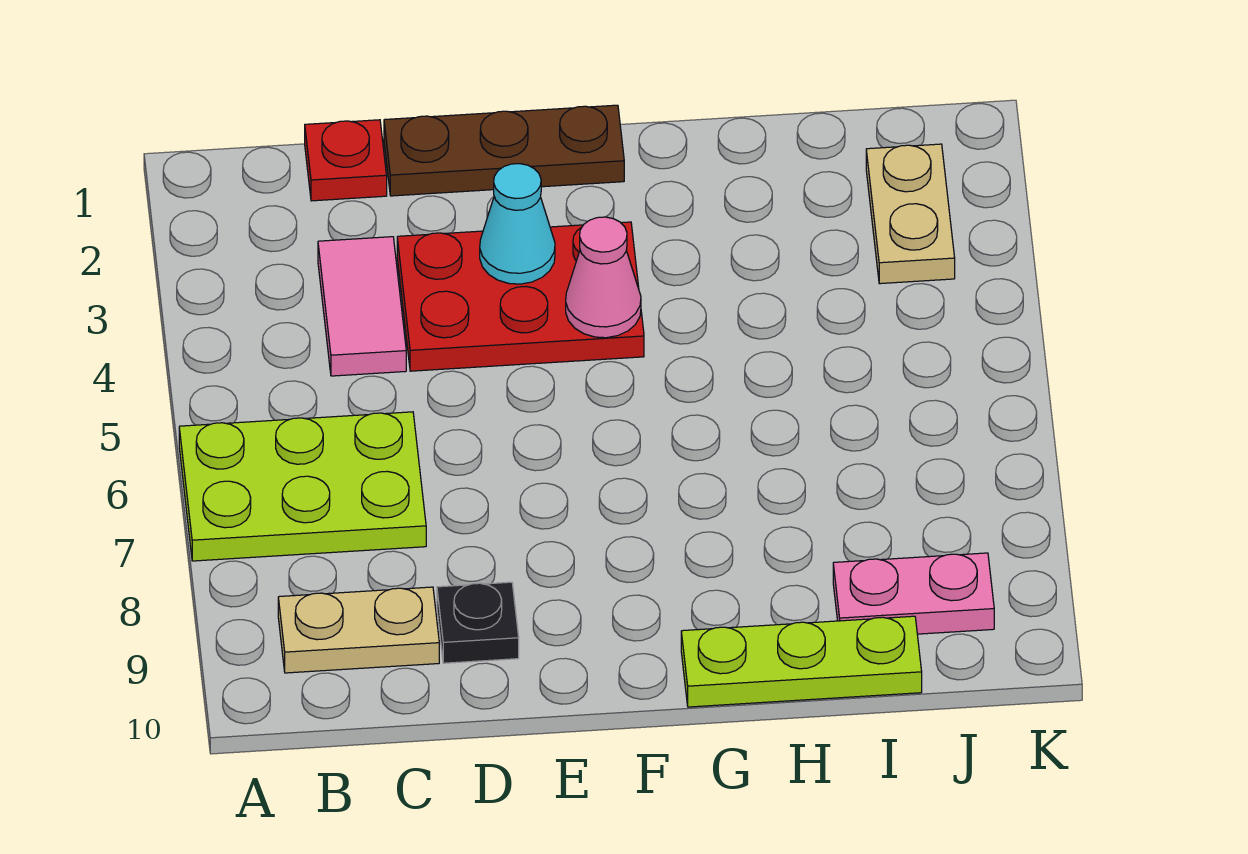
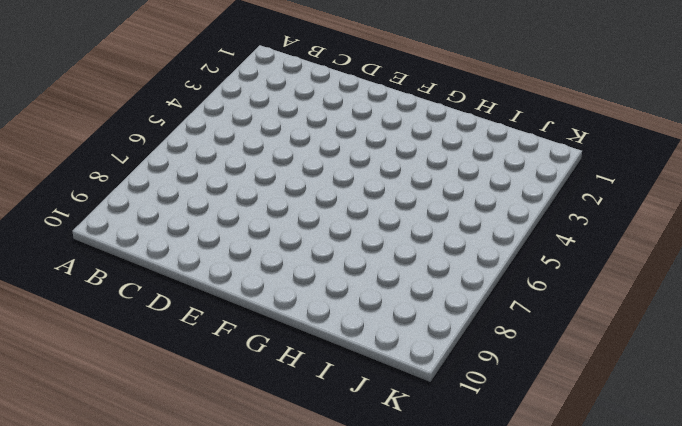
none -> lime 2x3 plate [179,412,426,561]
none -> tan 1x2 plate [278,587,439,673]
none -> red 1x1 plate [305,120,387,201]

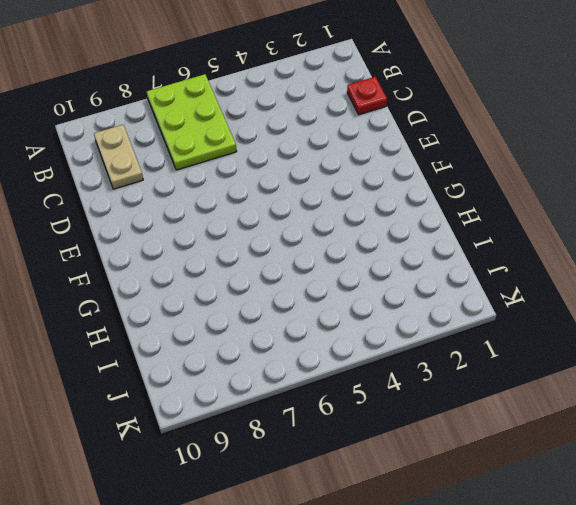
none -> pink 1x2 tile [318,237,406,376]
none -> brown 1x3 plate [384,105,624,196]
none -> red 2x3 plate [397,222,644,371]

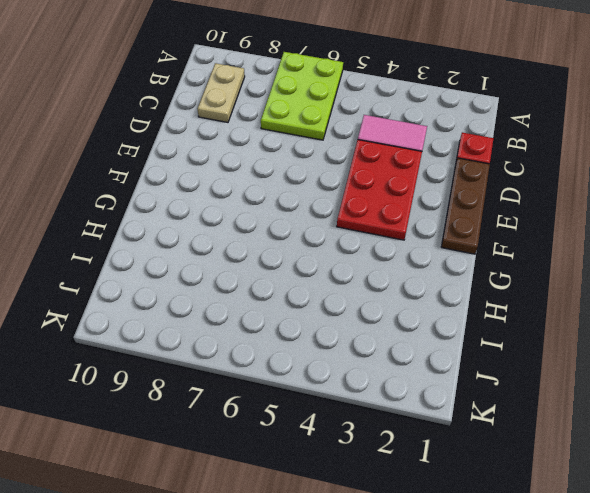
none -> black 1x1 plate [437,582,519,663]
none -> lime 1x3 plate [681,616,922,707]
none -> pink 1x2 plate [833,553,994,634]

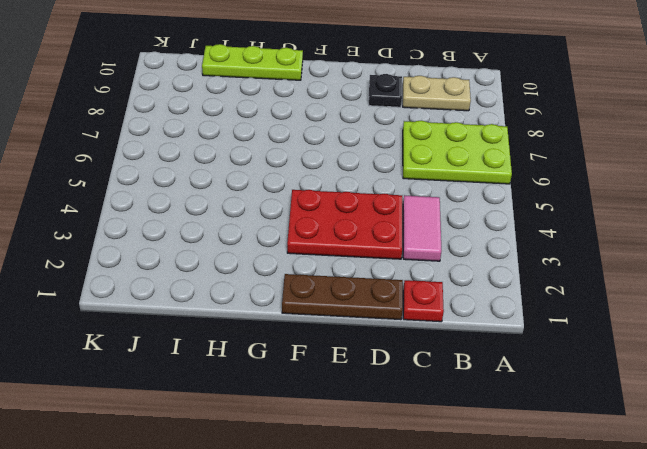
none -> pink 1x2 plate [833,553,994,634]
none -> tan 1x2 plate [866,144,955,284]
none -> cyan 1x1 cone [480,164,555,284]

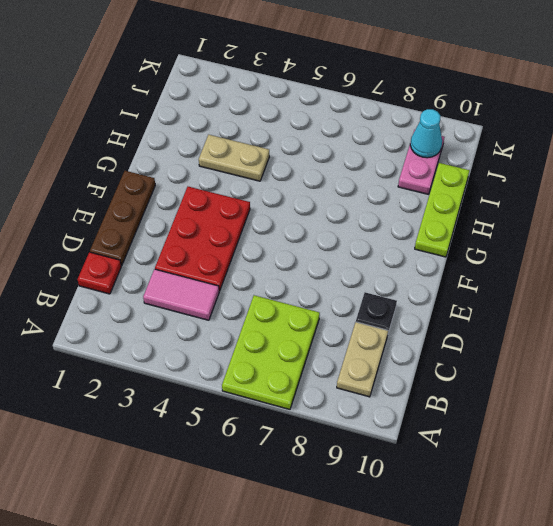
tan 1x2 plate [199,135,269,181] -> tan 1x2 plate moved to [866,144,955,284]
cyan 1x1 cone [410,109,442,158] -> cyan 1x1 cone moved to [480,164,555,284]
none -> pink 1x1 cone [566,217,641,338]

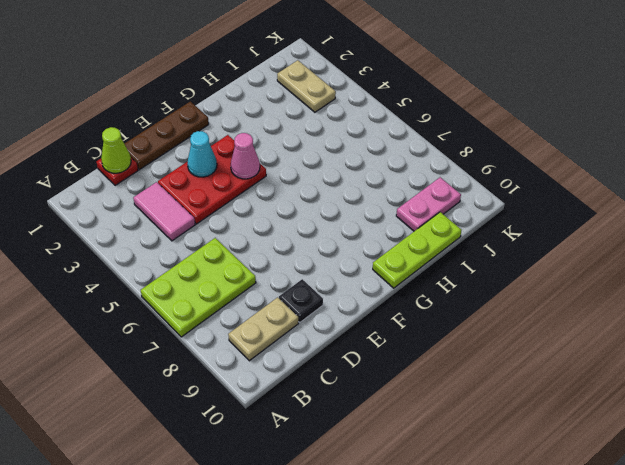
lime 1x1 cone [101,127,131,173] -> none

